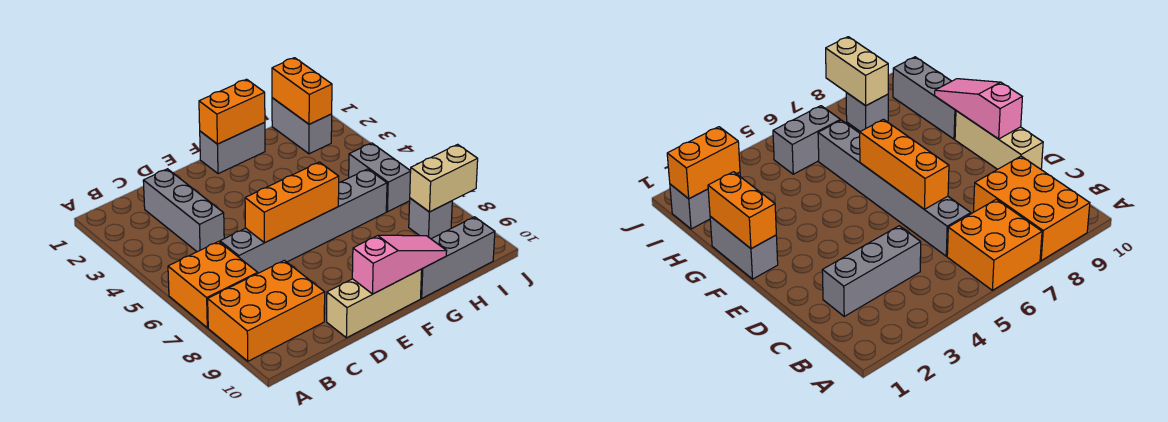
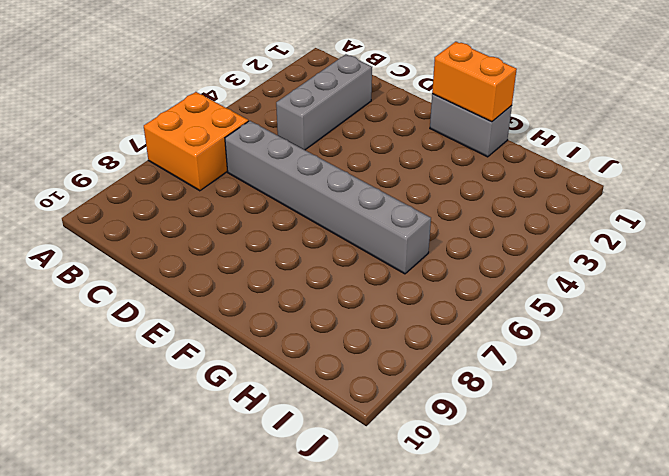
none -> orange 2x3 brick [208,260,325,361]
none -> tan 1x3 brick [327,269,422,338]
none -> grey 1x3 brick [421,217,495,298]

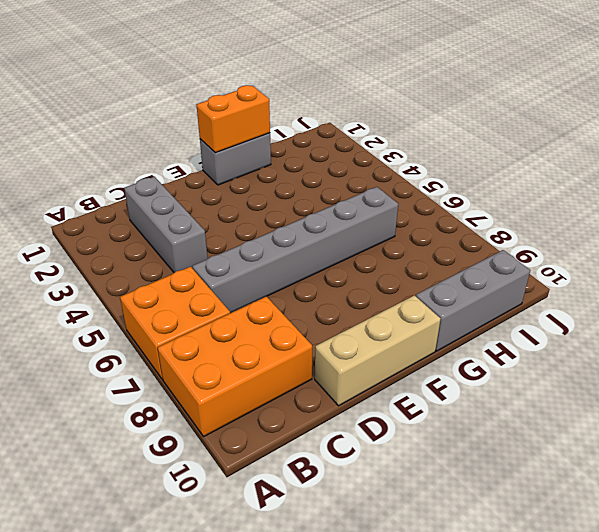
none -> grey 1x2 brick [272,98,332,154]
none -> grey 1x2 brick [349,143,411,212]
none -> grey 1x1 brick [409,198,452,239]

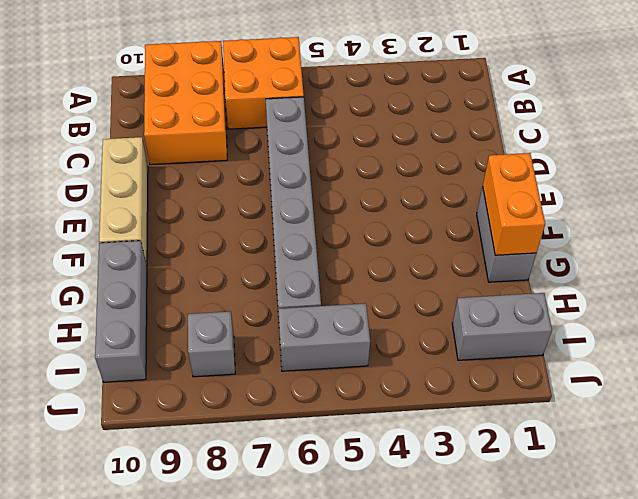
none -> grey 1x3 brick [143,169,224,252]
none -> orange 1x3 brick [245,162,339,243]
none -> pink 1x3 slope [352,235,447,294]

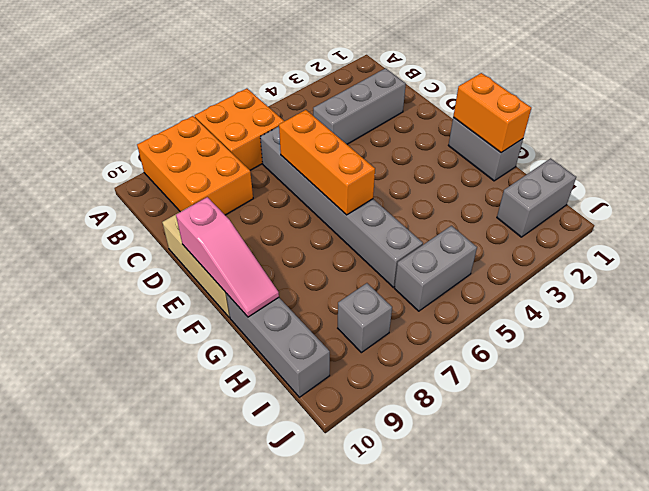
none -> orange 1x2 brick [272,58,332,124]
none -> tan 1x2 brick [410,144,478,212]

